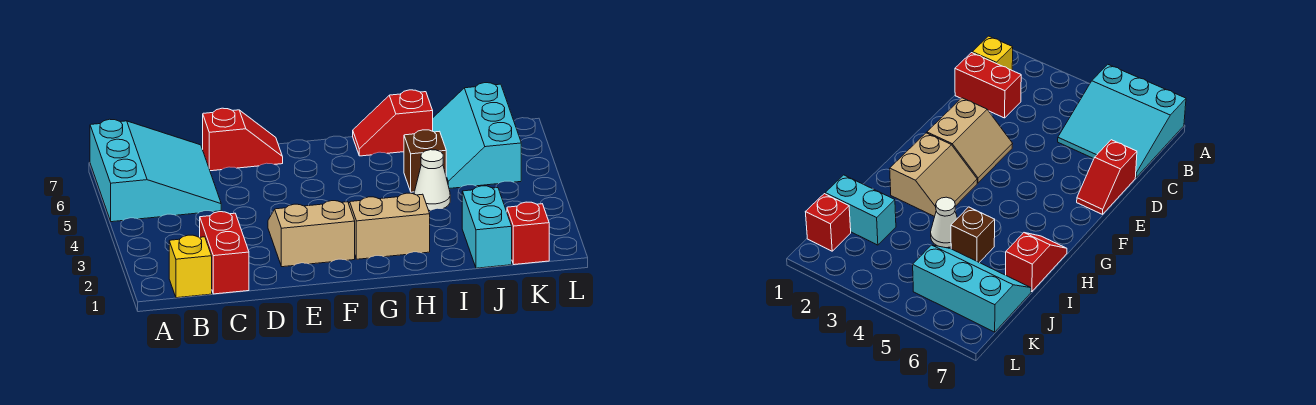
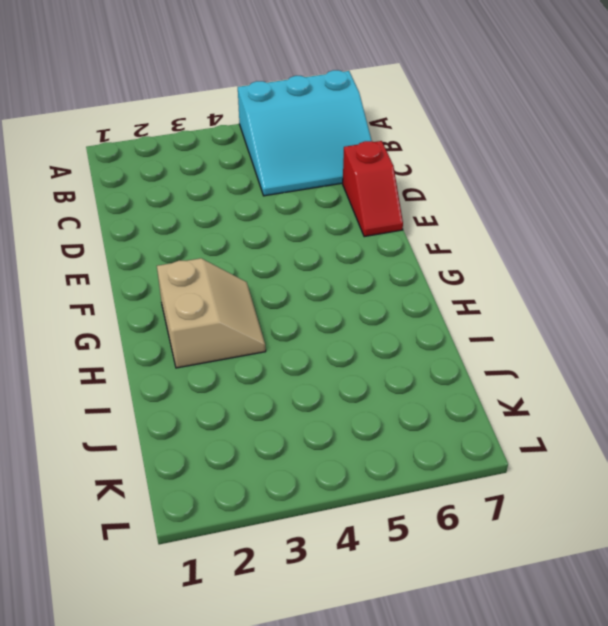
none -> yellow 1x1 brick [169,235,212,298]
none -> red 1x2 brick [200,212,249,294]
none -> tan 2x2 slope [268,201,355,267]

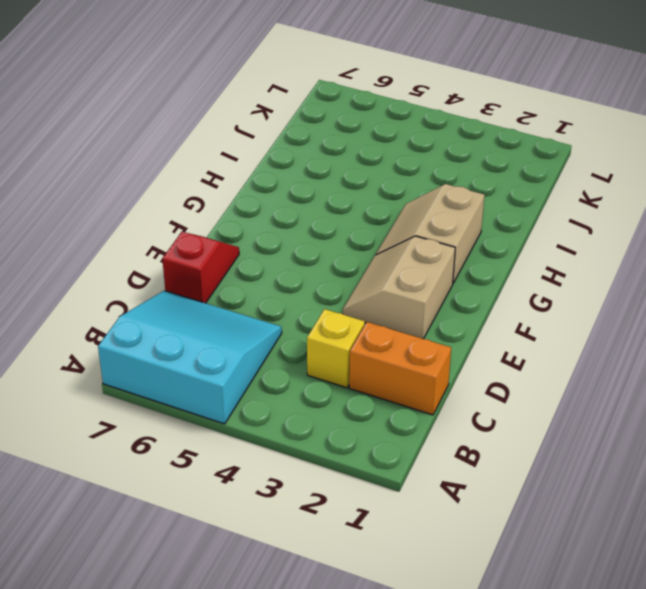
orange 1x2 brick [349,322,451,415] -> red 1x2 brick [200,212,249,294]
yellow 1x1 brick [307,309,365,388] -> yellow 1x1 brick moved to [169,235,212,298]
none -> red 1x2 slope [353,90,433,156]
none -> white 1x1 cone [414,150,450,211]
none -> brown 1x1 brick [404,130,446,192]

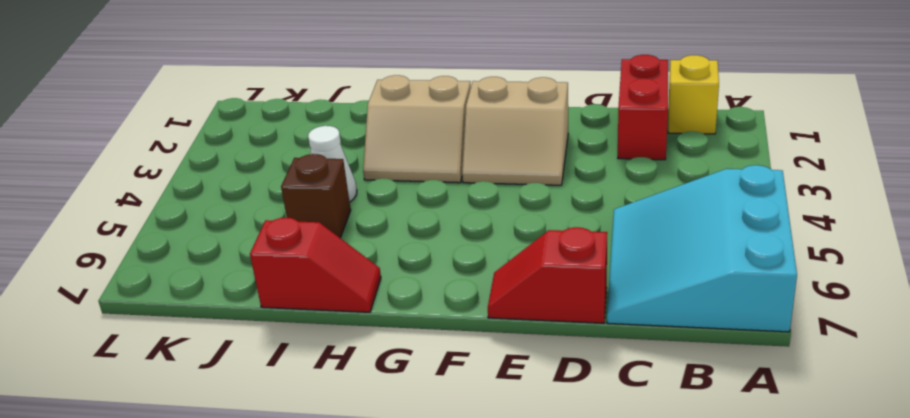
none -> cyan 1x2 brick [462,186,512,268]
none -> cyan 2x3 slope [433,83,521,189]
none -> red 1x1 brick [507,202,549,265]

